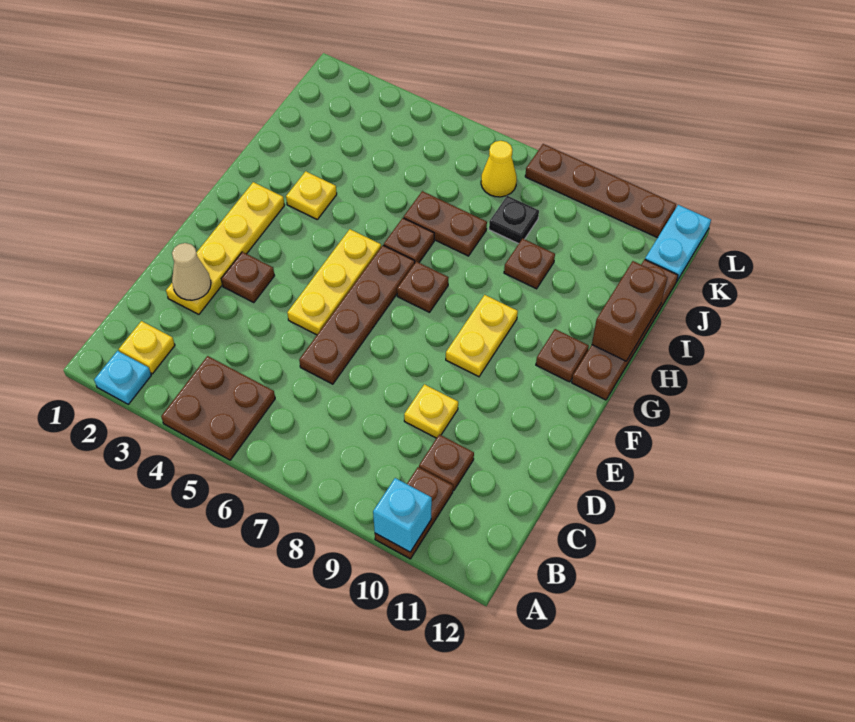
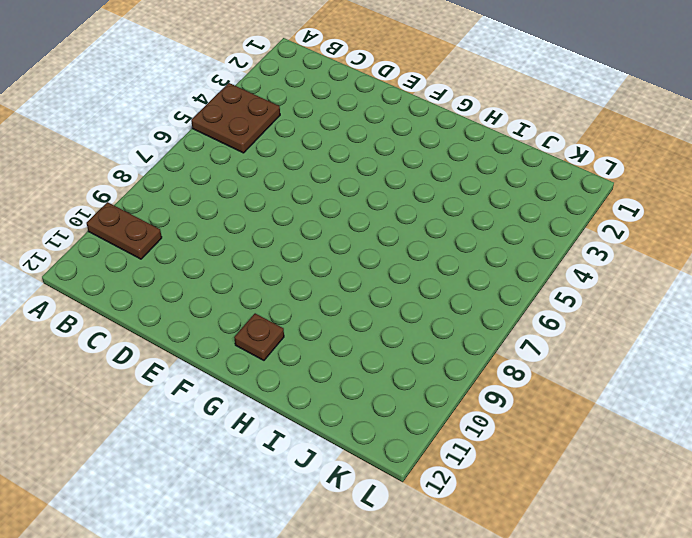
none -> cyan 1x1 plate [94,351,151,404]
none -> yellow 1x1 plate [119,321,175,374]
none -> brown 1x1 plate [419,434,474,491]

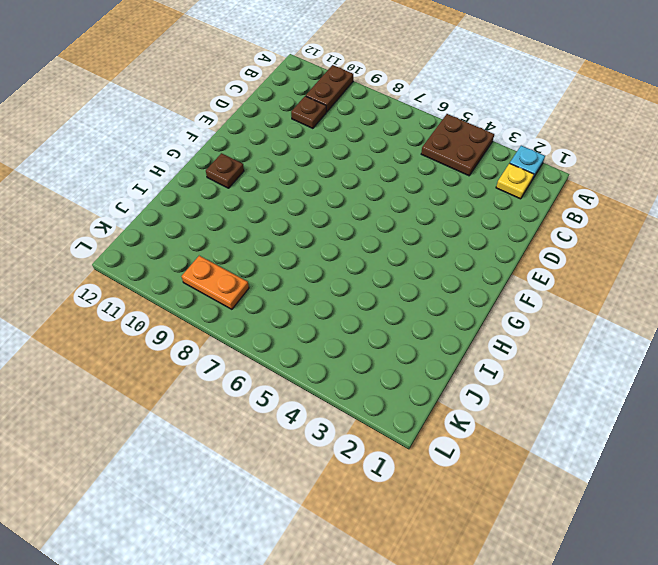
orange 1x2 plate [182,256,249,309] -> none
none -> yellow 1x4 plate [166,182,285,314]
none -> brown 1x4 plate [299,245,415,384]
none -> yellow 1x1 plate [404,384,458,438]

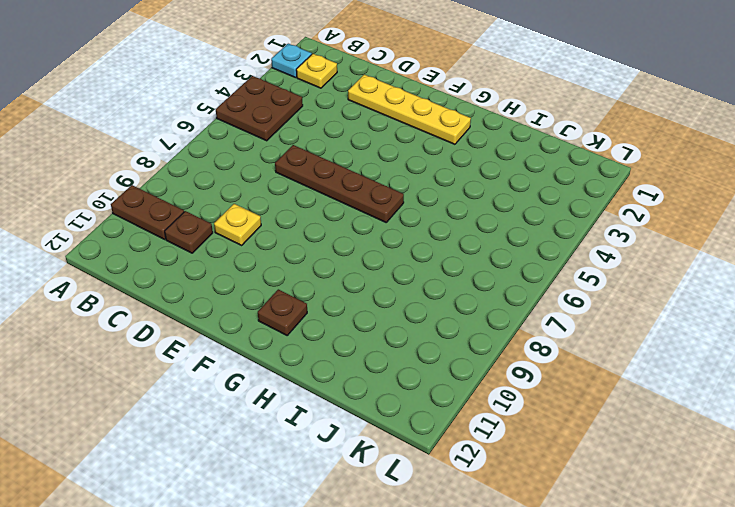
none -> brown 1x1 plate [221,252,275,303]
none -> yellow 1x3 plate [287,229,381,335]
none -> yellow 1x2 plate [446,295,518,377]

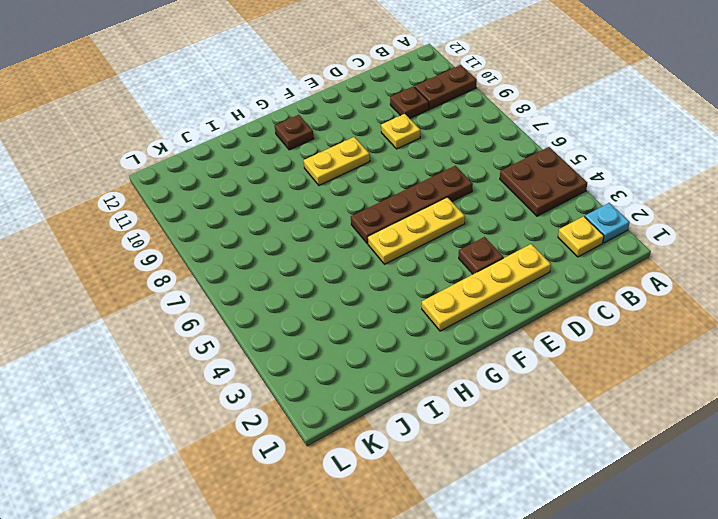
none -> brown 1x1 plate [397,261,449,312]
none -> brown 1x4 plate [572,260,678,400]
none -> yellow 1x1 plate [286,171,337,219]

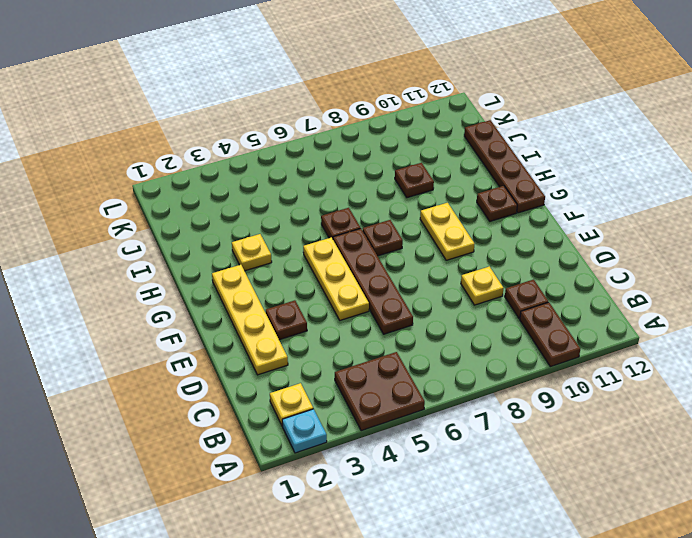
none -> brown 1x2 plate [404,191,487,256]
none -> black 1x1 plate [489,196,539,244]
none -> yellow 1x1 cone [481,141,517,197]

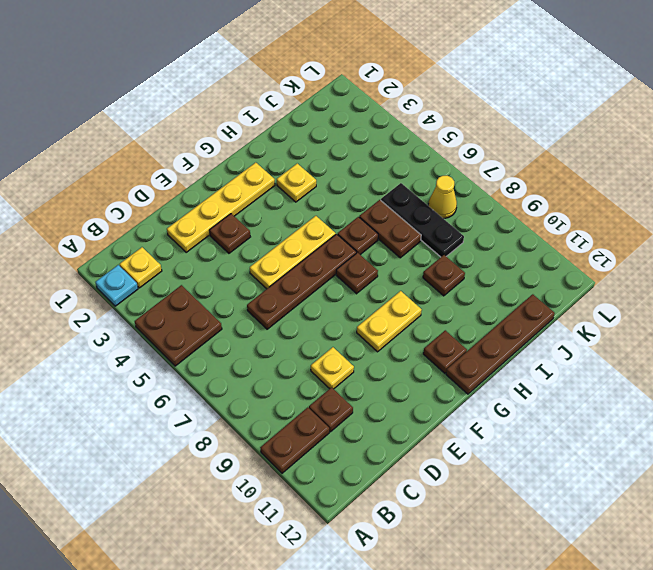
black 1x3 plate [381,183,464,257] -> black 1x1 plate [489,196,539,244]
none -> cyan 1x2 plate [645,205,711,282]
none -> brown 1x4 plate [525,144,676,238]
none -> cyan 1x1 brick [373,478,432,552]

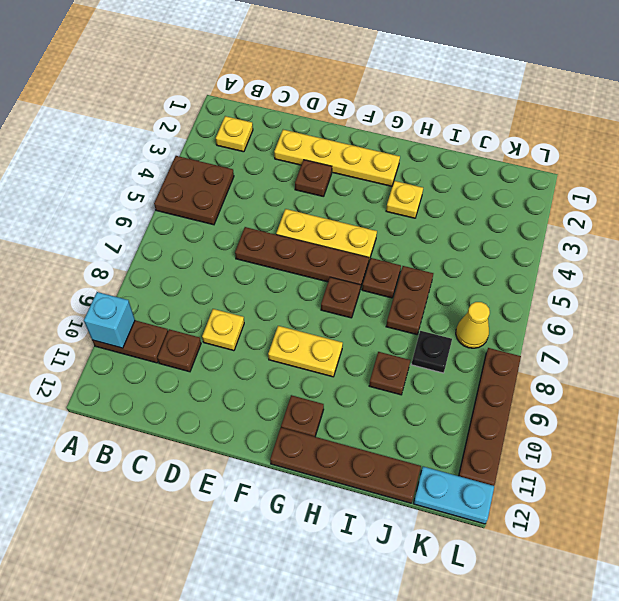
none -> cyan 1x1 plate [94,351,151,404]
none -> tan 1x1 cone [172,243,211,300]
none -> brown 1x2 brick [592,261,668,361]

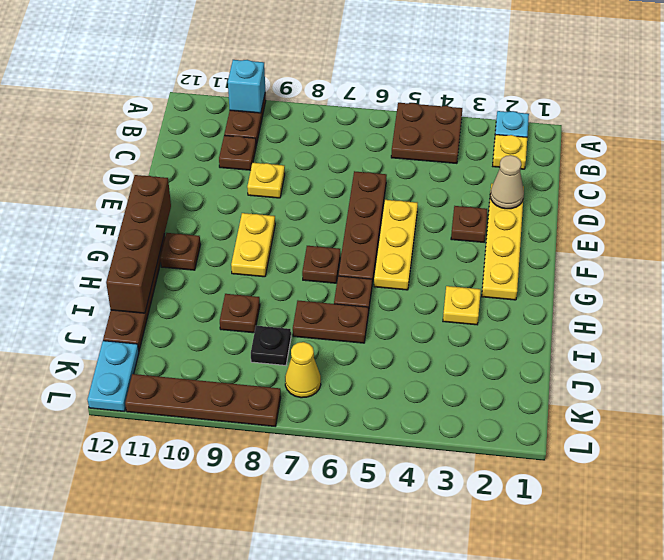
brown 1x4 brick [106,175,171,313] -> brown 1x2 brick [592,261,668,361]

